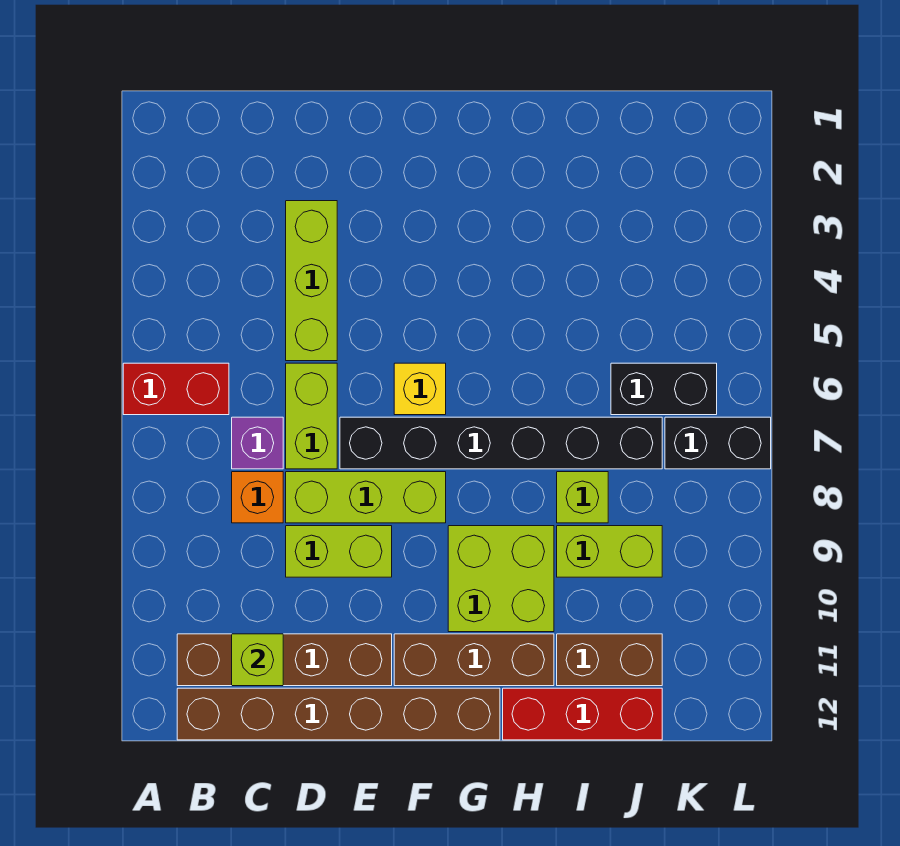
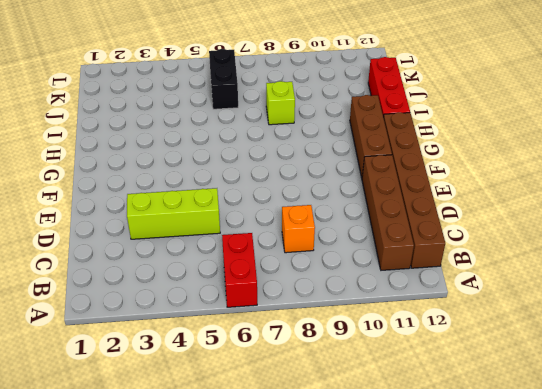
none -> purple 1x1 brick [232,417,283,469]
none -> lime 1x2 brick [286,363,337,469]
none -> lime 1x3 brick [286,472,446,523]

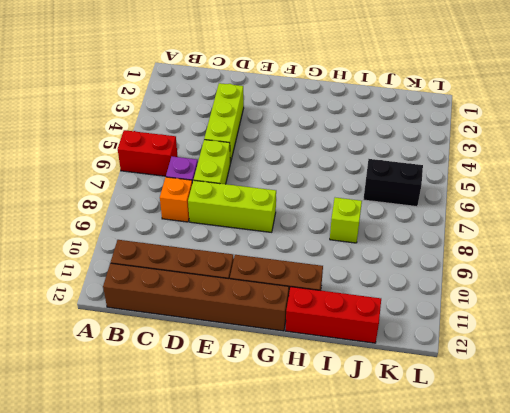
none -> lime 1x2 brick [286,526,392,577]
none -> black 1x6 brick [340,417,662,469]
none -> yellow 1x1 brick [394,363,446,415]

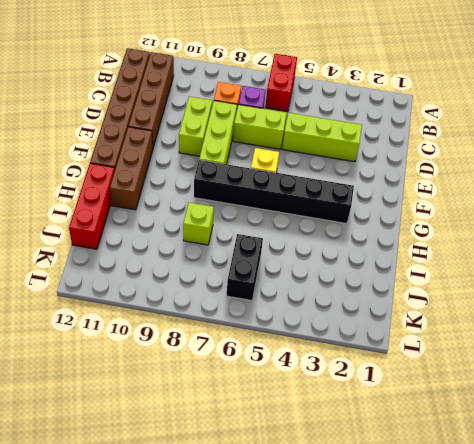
black 1x6 brick [194,160,354,224] -> black 1x6 brick turned to [340,417,662,469]
none -> lime 2x2 brick [448,526,554,632]
none -> lime 1x2 brick [557,526,662,577]
none -> brown 1x2 brick [557,634,662,686]

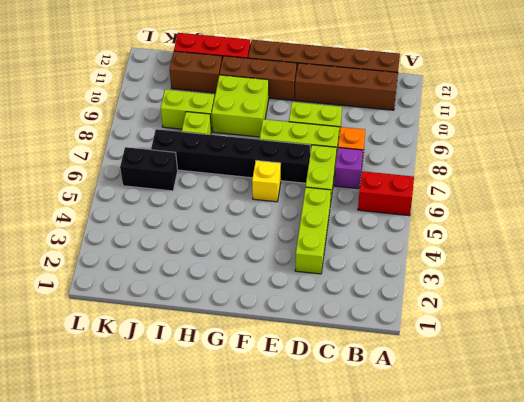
none -> black 1x2 brick [665,417,771,469]
none -> lime 1x1 brick [232,634,283,686]

